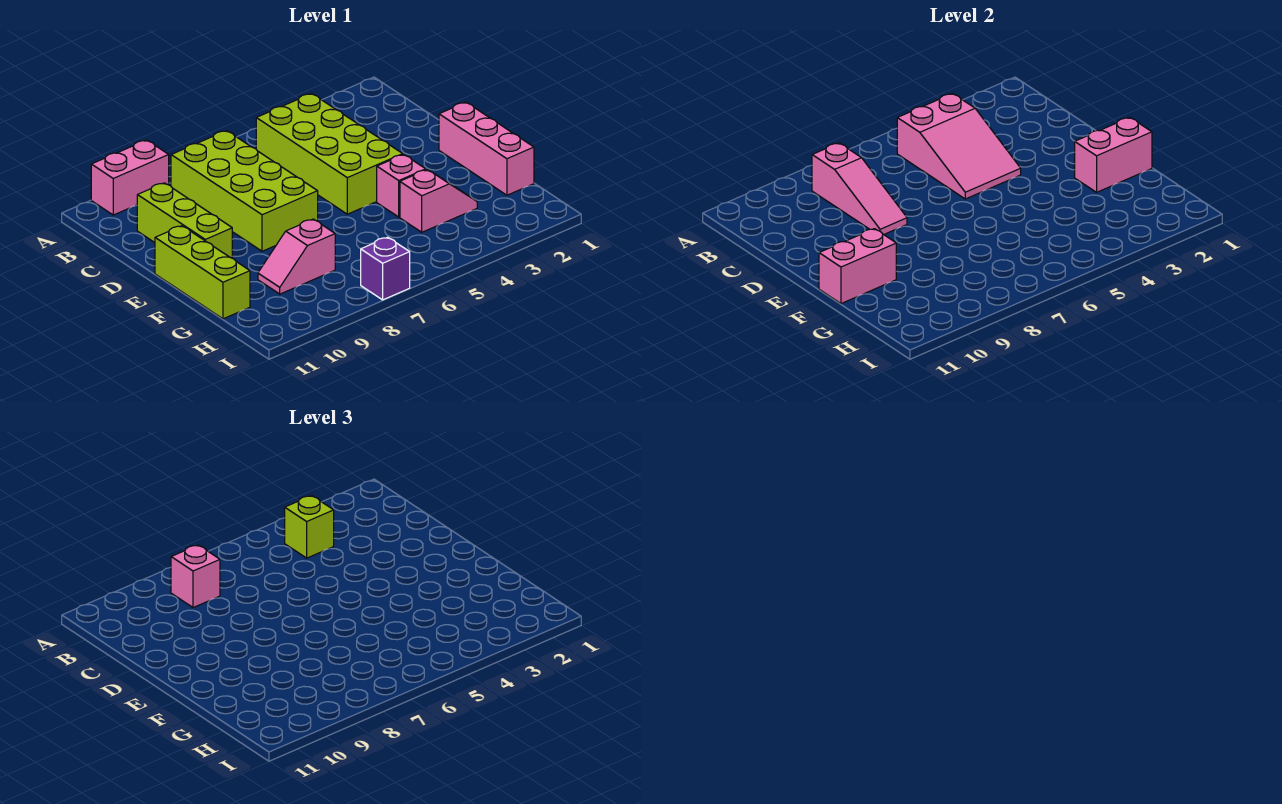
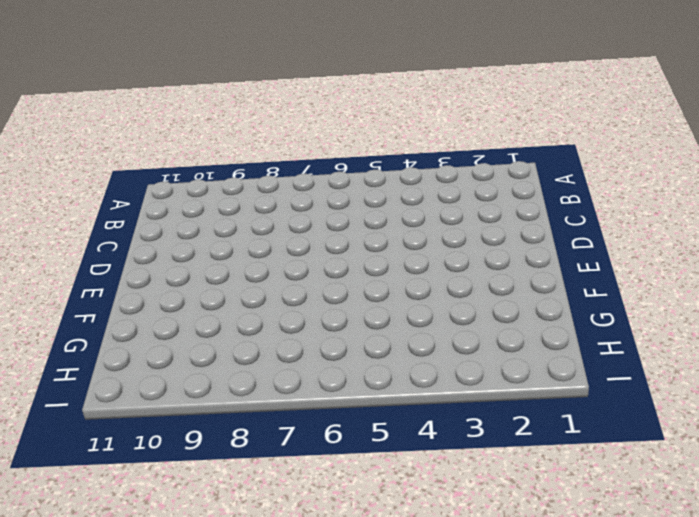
none -> pink 1x2 brick [91,140,169,215]
none -> lime 2x4 brick [256,94,403,214]
none -> lime 2x4 brick [171,131,318,251]

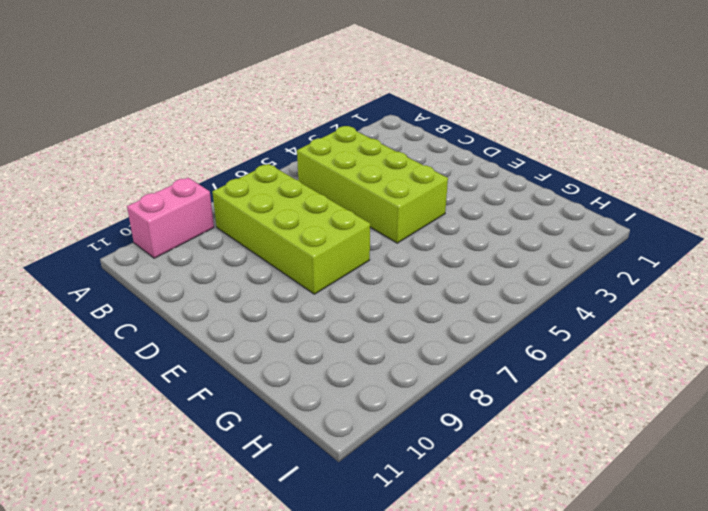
none -> lime 1x3 brick [137,183,232,258]
none -> pink 1x3 brick [439,102,534,195]
none -> lime 1x3 brick [155,226,250,319]

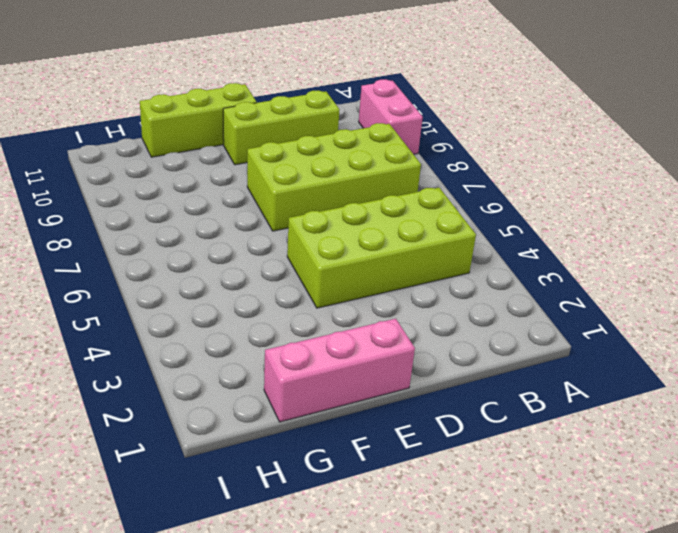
none -> pink 1x1 brick [377,155,426,217]
none -> pink 1x2 slope [400,169,477,232]
none -> pink 1x2 slope [258,219,335,294]

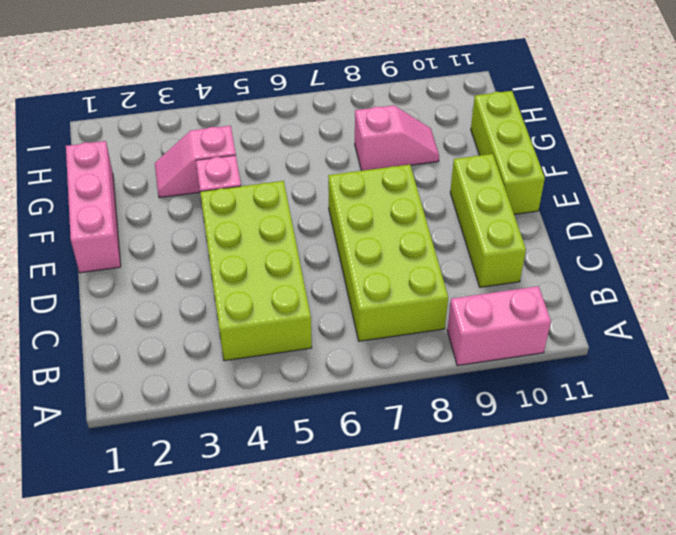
none -> purple 1x1 brick [361,237,410,300]
none -> pink 2x3 slope [897,94,1021,199]
none -> pink 1x3 slope [812,143,907,234]

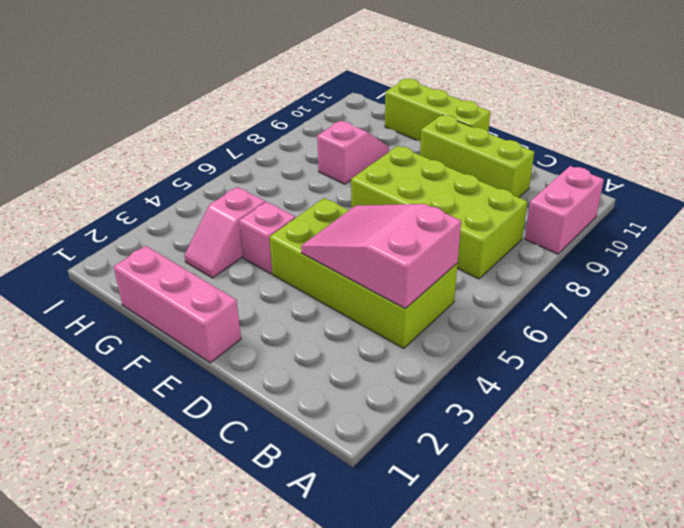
none -> purple 1x1 brick [361,237,410,300]
none -> pink 1x3 slope [812,143,907,234]
none -> pink 1x2 brick [1075,118,1152,192]

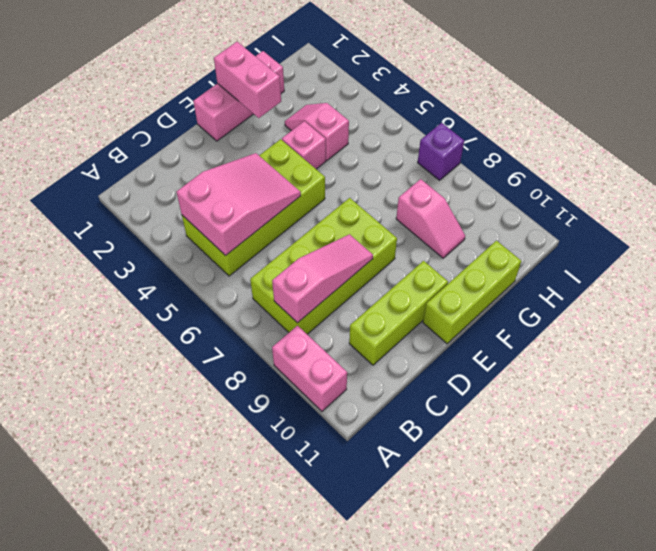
none -> pink 1x2 brick [819,229,896,304]
none -> lime 1x1 brick [285,496,334,558]
none -> pink 1x1 brick [171,545,220,608]

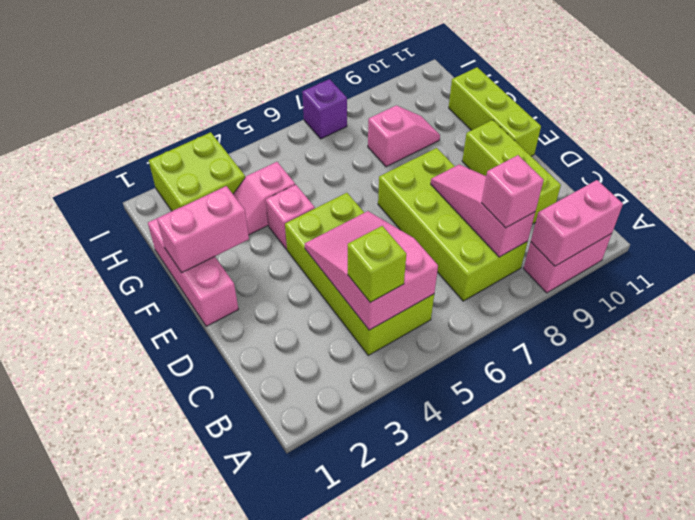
pink 1x2 brick [531,180,623,266] -> pink 1x2 brick moved to [819,229,896,304]
lime 2x2 brick [149,132,245,211] -> none

